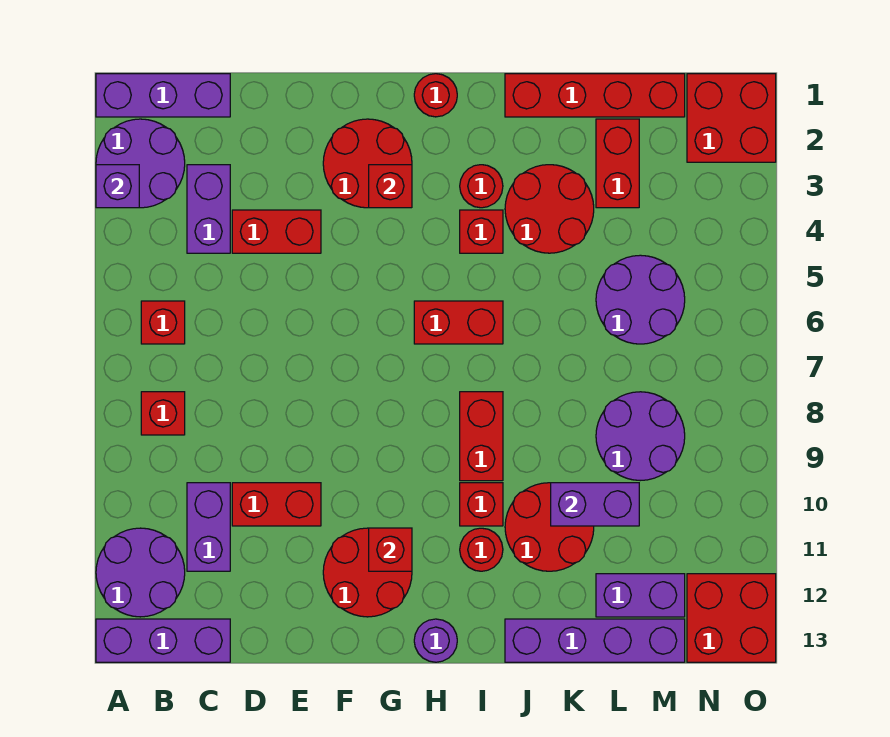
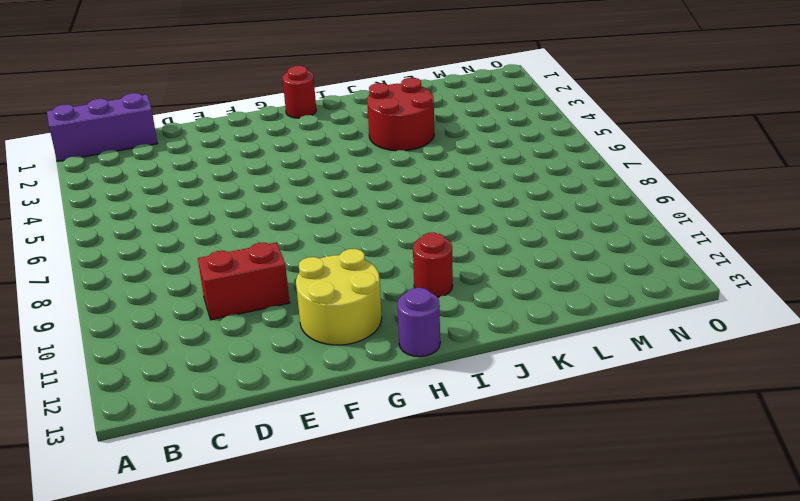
yellow 2x2 round brick [296,249,382,345] -> red 2x2 round brick [323,528,412,617]
none -> purple 2x2 round brick [96,119,185,208]
none -> purple 2x2 round brick [96,528,185,617]
none -> purple 1x3 brick [96,619,230,662]
none -> red 1x1 brick [141,301,185,344]

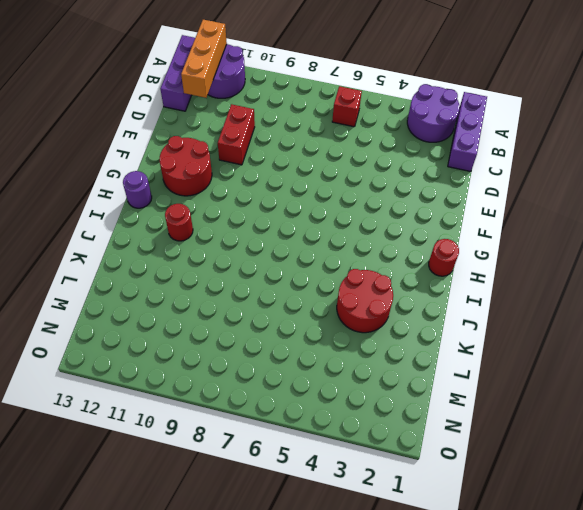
orange 1x3 brick [181,20,227,98] -> none
none -> red 1x1 brick [141,392,185,435]
none -> purple 1x2 brick [187,165,230,253]
none -> purple 1x2 brick [187,483,230,571]
none -> red 1x2 brick [232,210,321,253]

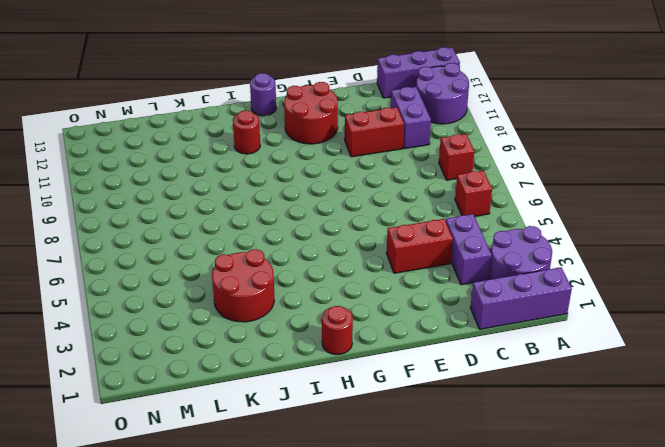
none -> red 2x2 round brick [323,119,412,208]
none -> red 1x2 brick [414,301,503,344]
none -> red 1x1 round brick [460,165,503,208]
none -> red 1x1 brick [460,210,503,253]

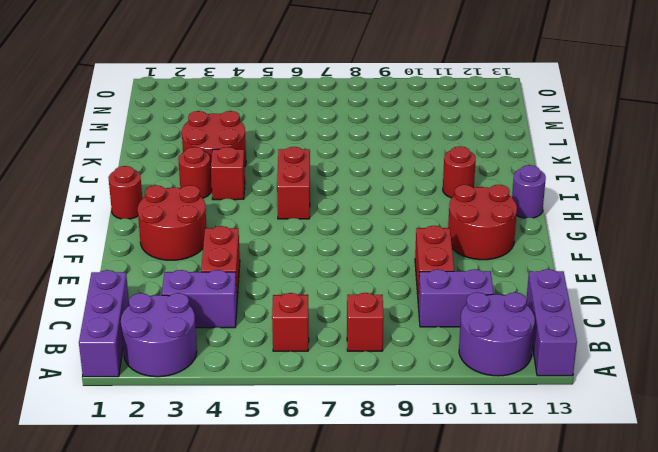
none -> red 1x2 brick [460,392,503,481]
none -> red 1x1 brick [460,483,503,526]
none -> red 1x4 brick [505,74,685,117]
none -> red 2x2 round brick [505,483,594,571]

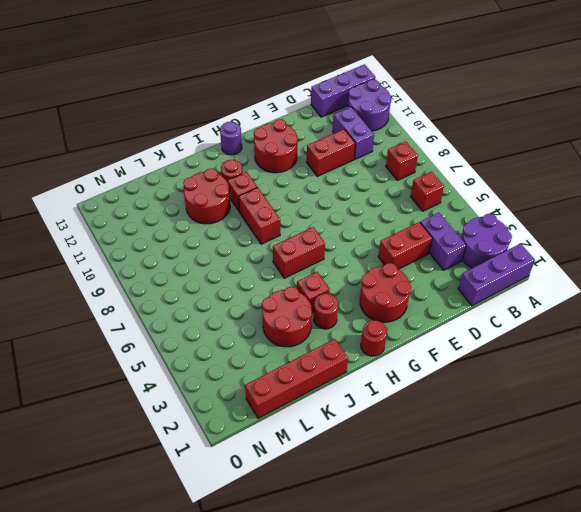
none -> purple 1x4 brick [505,619,685,662]
none -> red 1x2 brick [596,119,639,208]
none -> purple 2x2 round brick [596,255,685,344]
none -> purple 2x2 round brick [596,392,685,481]

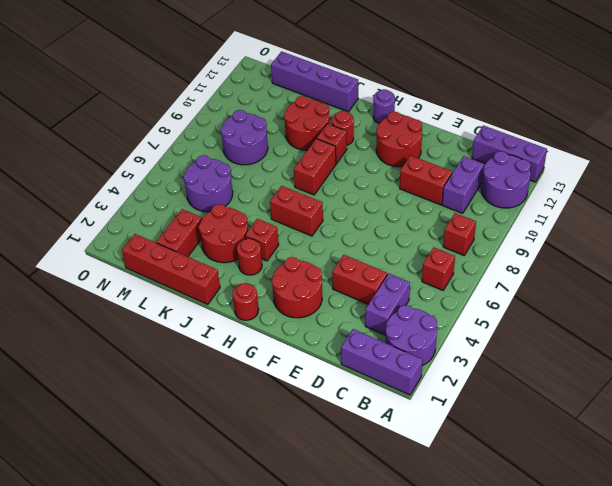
none -> purple 1x2 brick [596,574,685,617]
none -> red 2x2 brick [687,74,776,162]
none -> red 2x2 brick [687,574,776,662]
none -> purple 1x1 brick [96,165,139,208]

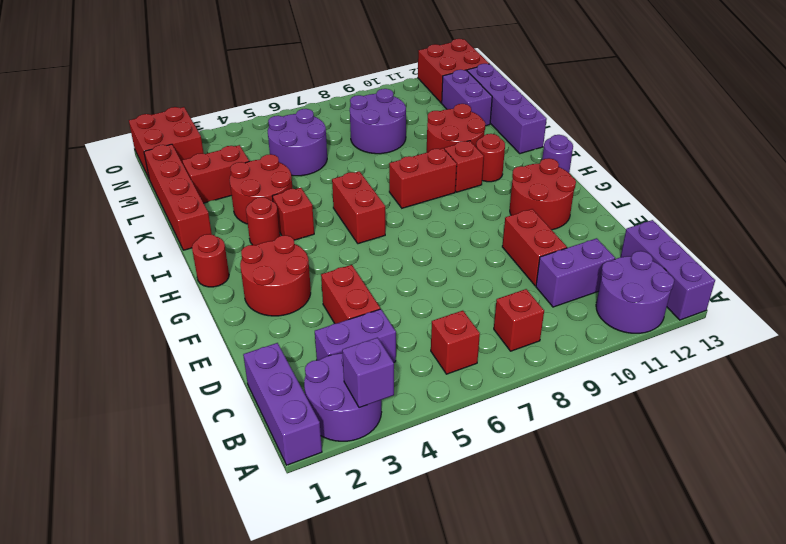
none -> red 1x1 brick [369,165,412,208]
none -> red 1x1 brick [369,528,412,571]
none -> purple 1x2 brick [551,483,639,526]

